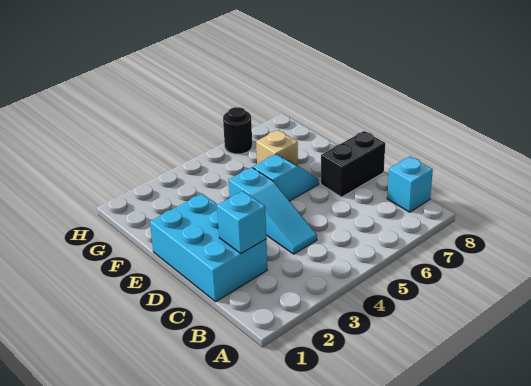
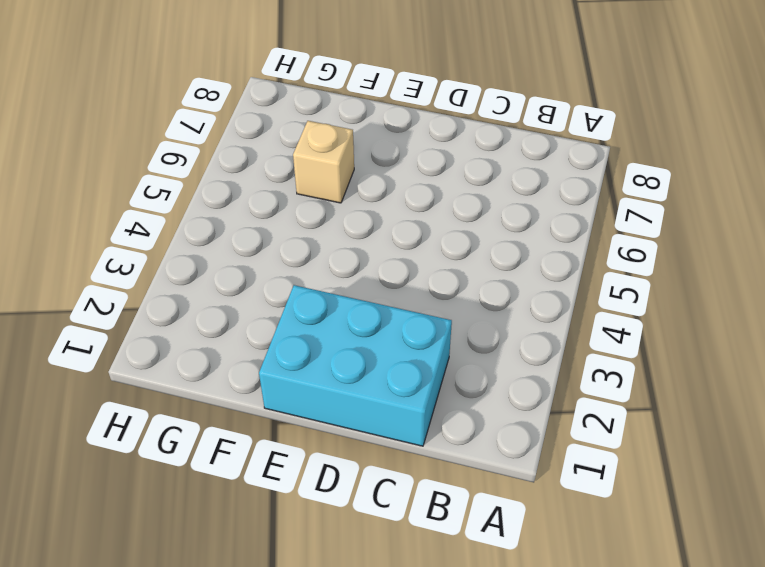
none -> cyan 1x1 brick [387,157,433,212]
none -> cyan 1x3 slope [228,167,317,254]

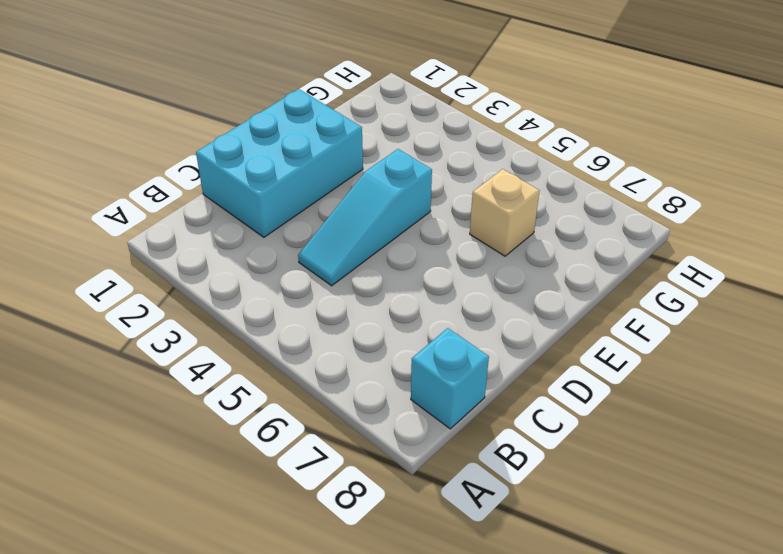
none -> black 1x2 brick [321,131,385,197]
none -> cyan 1x2 slope [253,154,319,201]

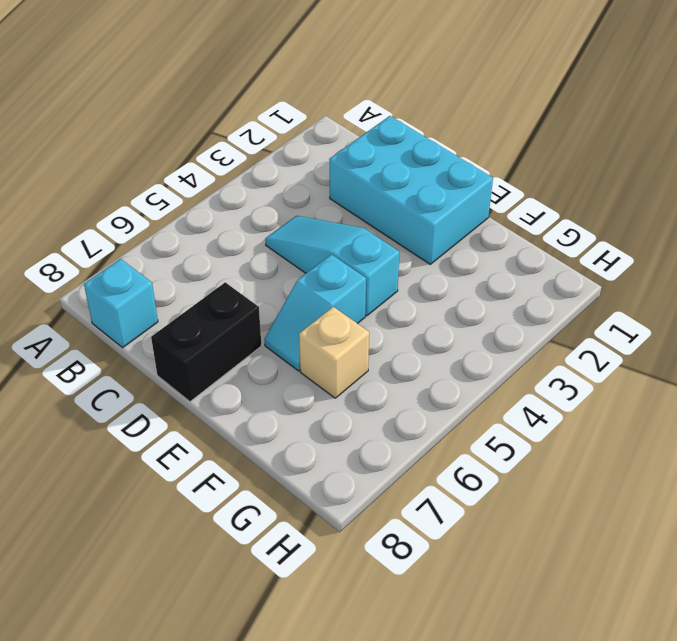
none -> black 1x1 round brick [223,107,252,154]
none -> cyan 1x1 brick [217,191,266,253]

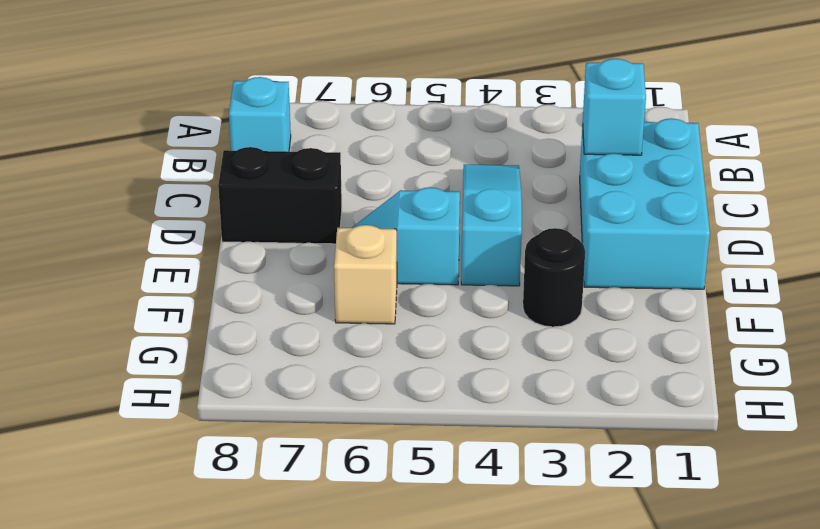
black 1x1 round brick [523,228,585,327] -> black 1x1 round brick moved to [223,107,252,154]

